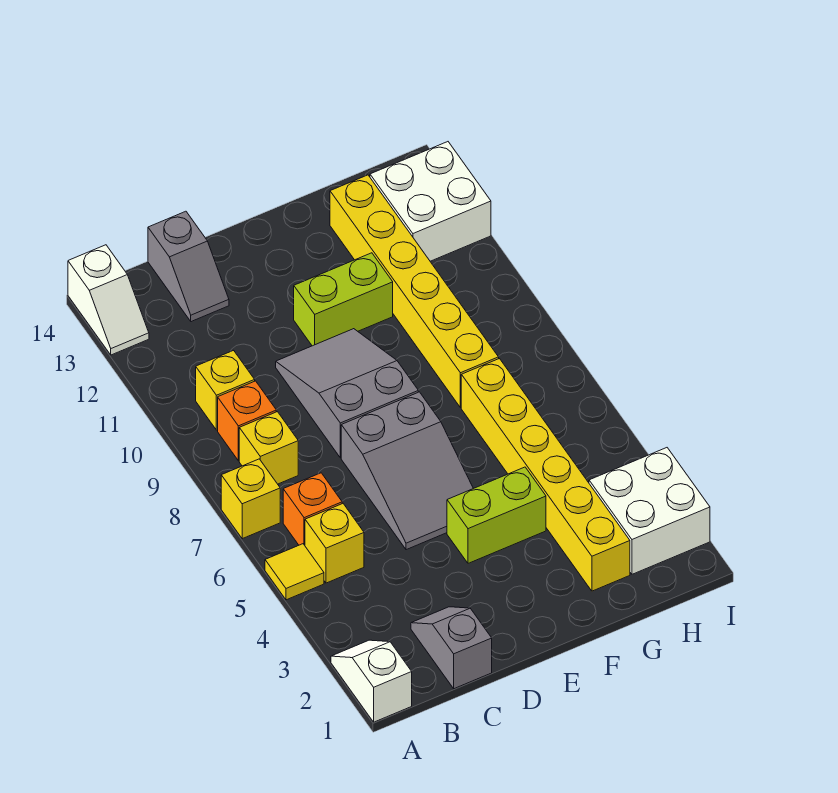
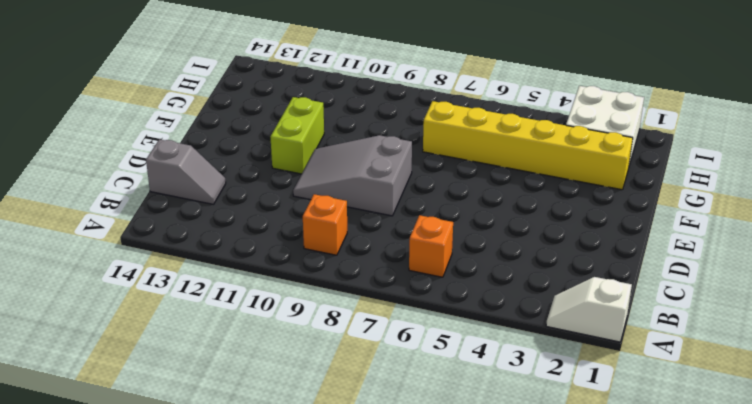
none -> yellow 1x1 tile [265,544,324,600]
none -> yellow 1x1 brick [221,459,280,539]
none -> white 1x2 slope [68,245,149,355]

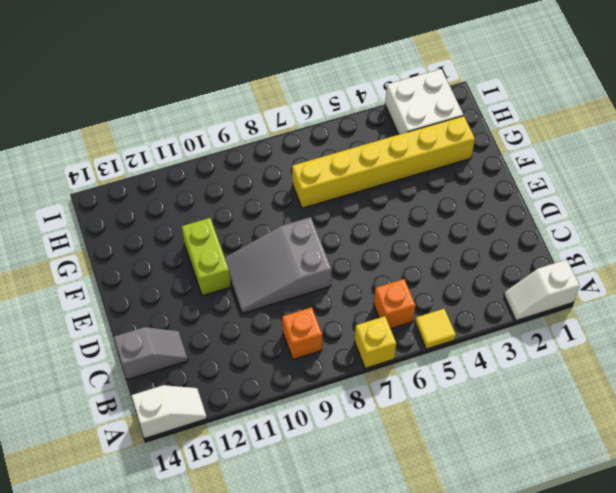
none -> yellow 1x1 brick [305,503,364,583]
none -> yellow 1x1 brick [239,412,298,484]
none -> yellow 1x1 brick [196,350,255,430]

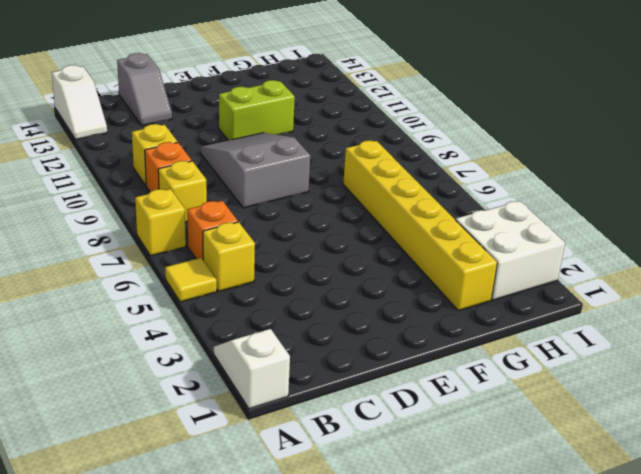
none -> grey 1x2 slope [411,607,492,689]
none -> grey 2x3 slope [341,392,473,550]
none -> lime 1x2 brick [447,467,546,563]

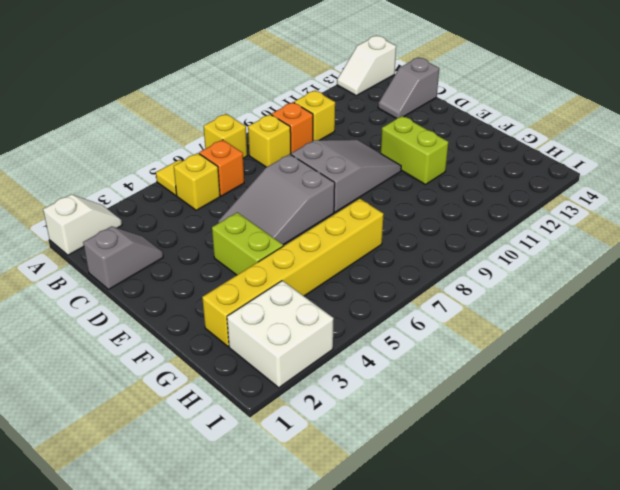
none -> yellow 1x6 brick [330,175,499,408]
none -> white 2x2 brick [370,142,491,261]

